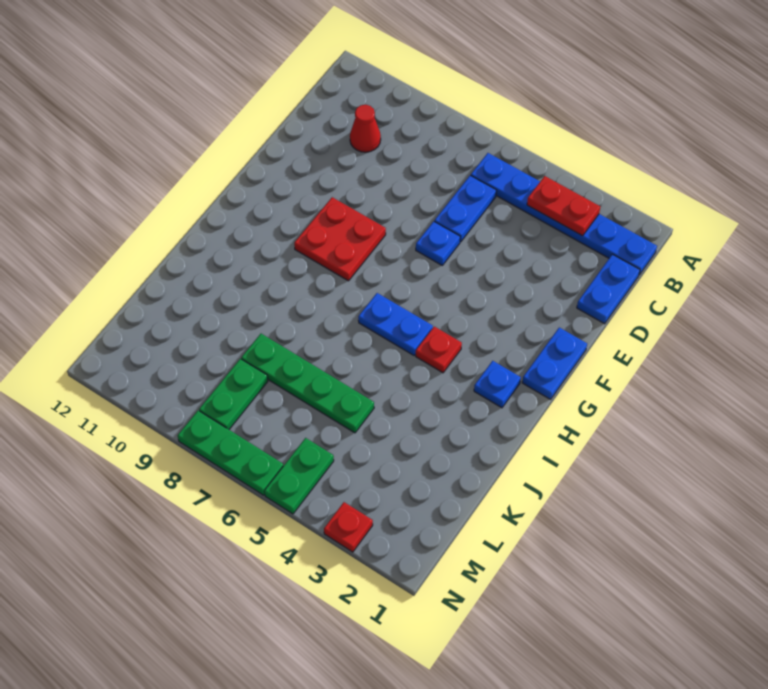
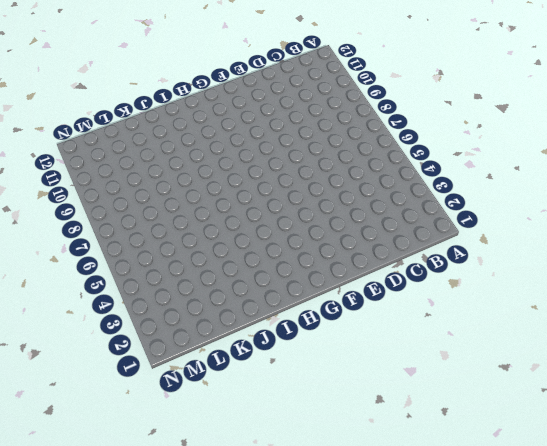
none -> blue 1x6 plate [471,153,657,275]
none -> blue 1x2 plate [577,254,640,324]
none -> blue 1x2 plate [434,175,496,242]

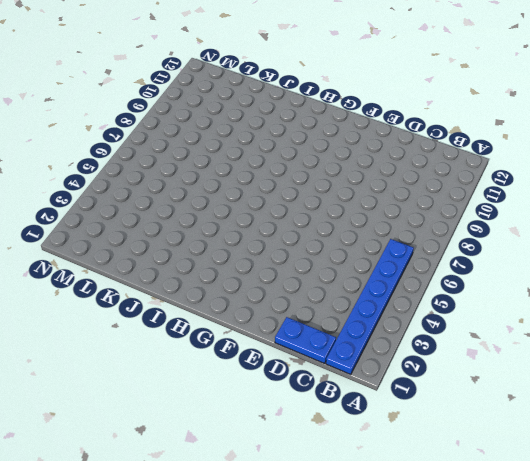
none -> blue 1x2 plate [434,175,496,242]
none -> red 1x1 cone [350,105,381,152]
none -> blue 1x1 plate [416,221,460,265]

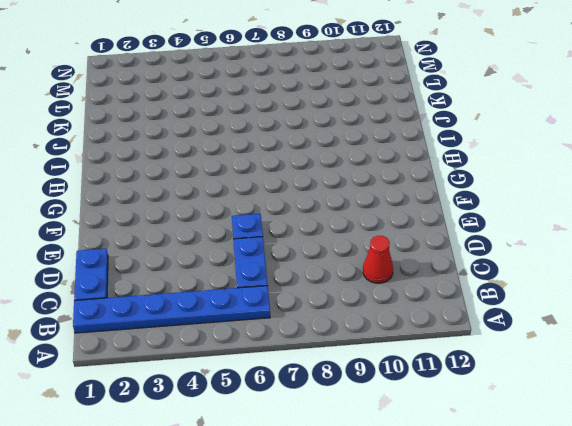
none -> blue 1x2 plate [522,328,587,399]
none -> red 2x2 plate [294,197,386,281]
none -> blue 1x1 plate [474,361,521,408]

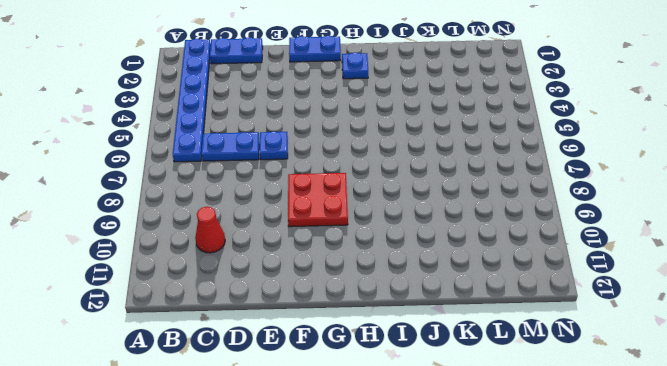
none -> red 1x1 plate [416,327,462,373]
none -> blue 1x2 plate [358,293,433,355]
none -> green 1x4 plate [241,334,374,433]

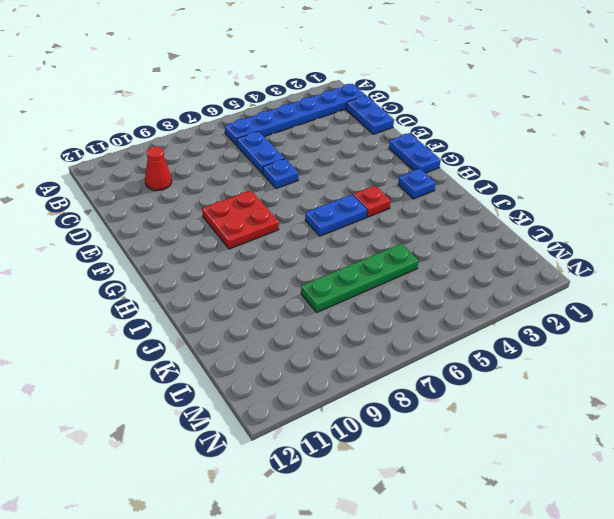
none -> green 1x2 plate [199,359,268,429]
none -> green 1x2 plate [264,438,334,514]
none -> red 1x1 plate [324,502,373,552]

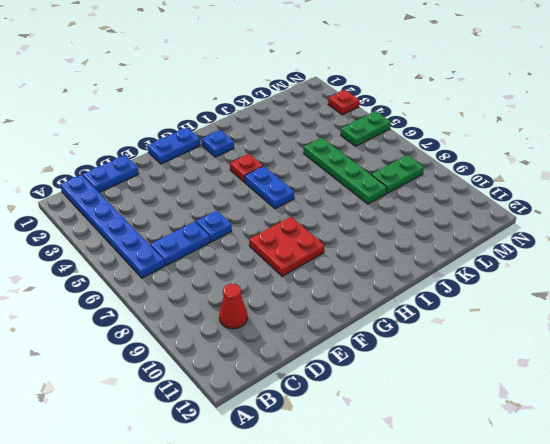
none -> green 1x3 plate [178,411,283,495]
none -> red 1x2 plate [527,176,600,236]

